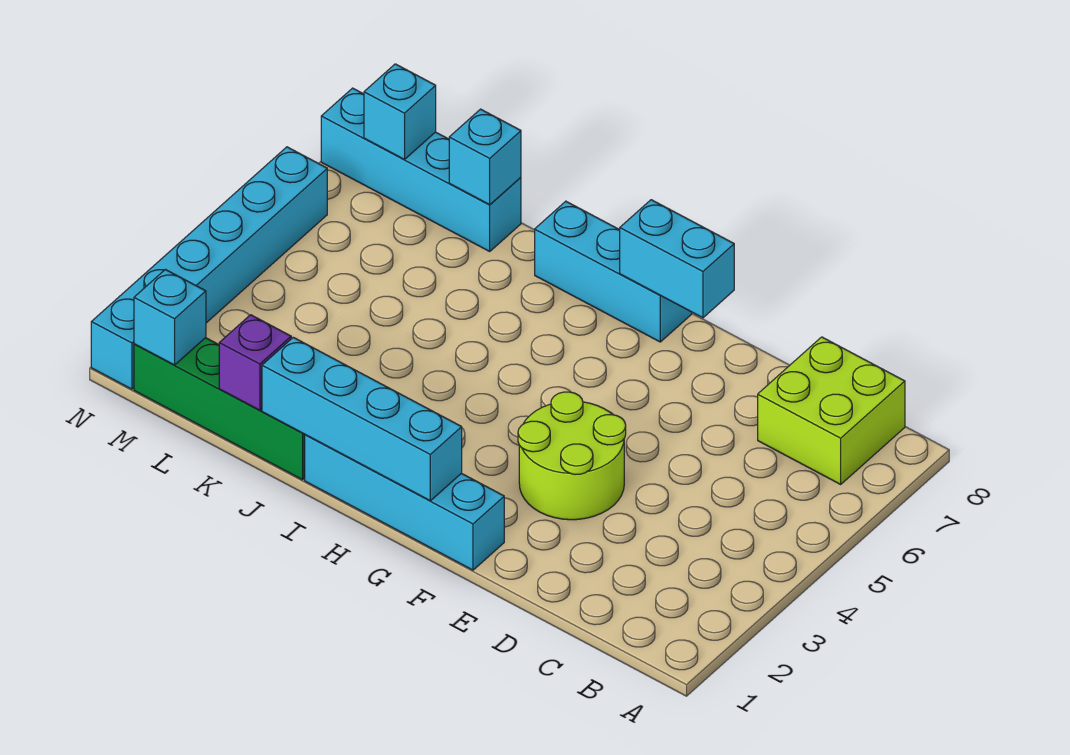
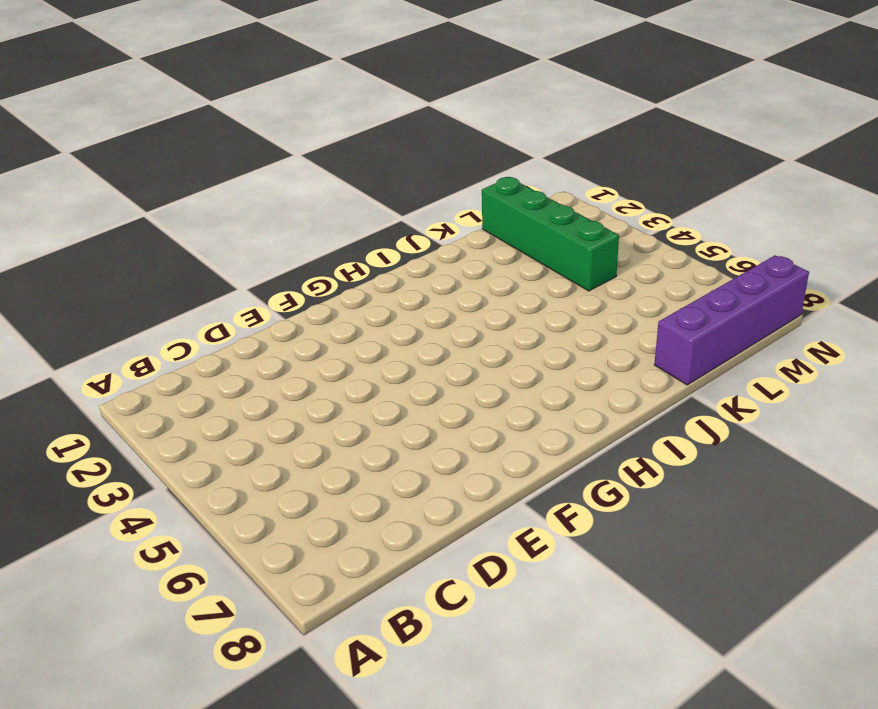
purple 1x4 brick [654,255,809,385] -> cyan 1x4 brick [321,88,521,251]
green 1x4 brick [482,177,619,291] -> green 1x4 brick turned to [134,338,305,480]
none -> lime 2x2 brick [758,337,905,484]
none -> lime 2x2 round brick [518,392,626,520]
none -> cyan 1x4 brick [305,435,504,570]

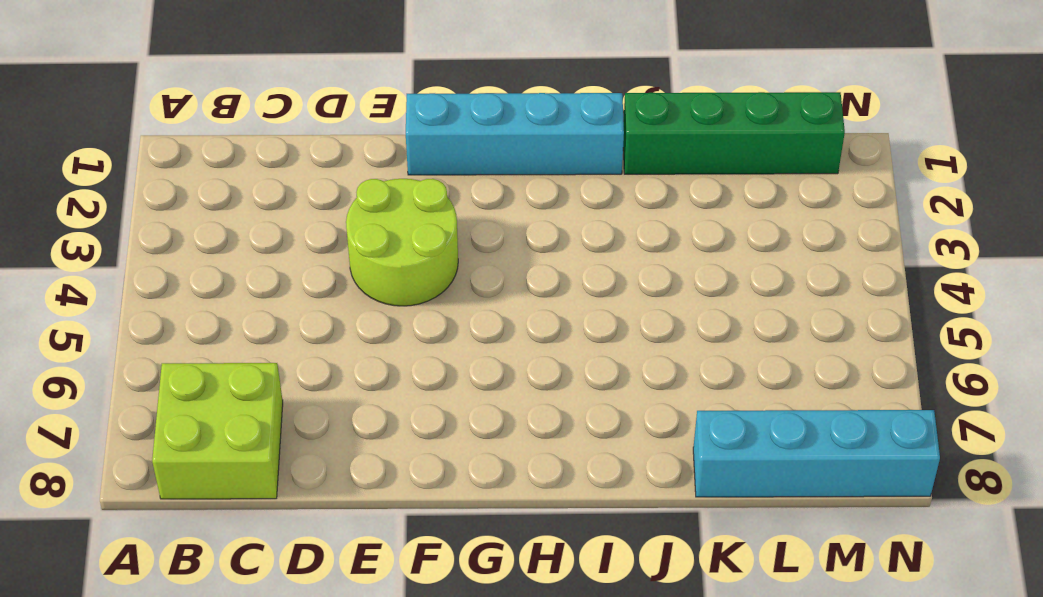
none -> cyan 1x3 brick [535,201,692,342]
none -> cyan 1x6 brick [91,147,327,389]
none -> cyan 1x2 brick [620,200,734,318]

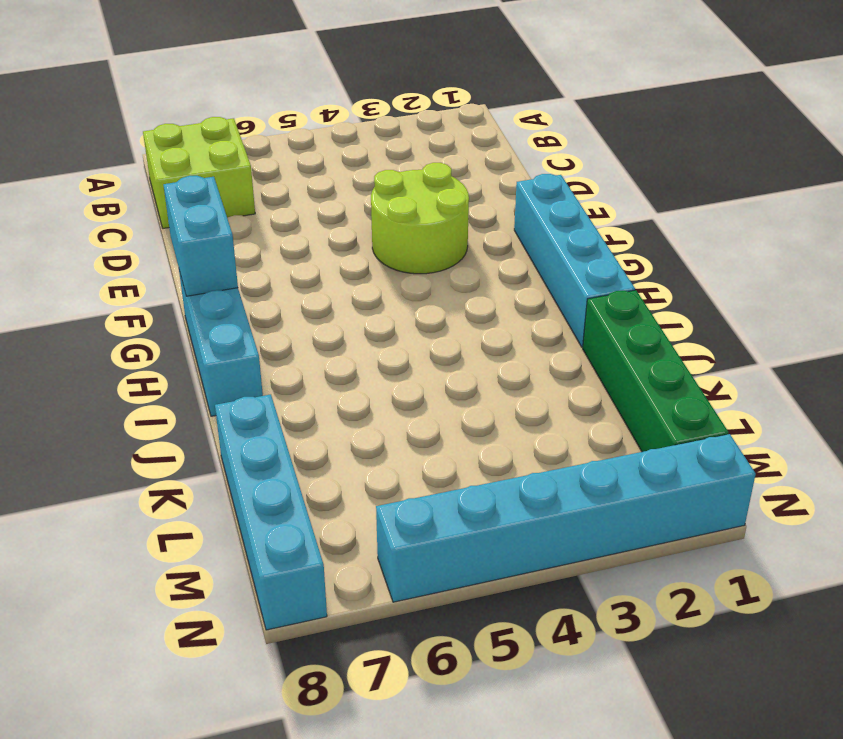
none -> cyan 1x4 brick [262,337,462,501]
none -> purple 1x1 brick [219,315,291,410]
none -> cyan 1x1 brick [449,109,521,205]

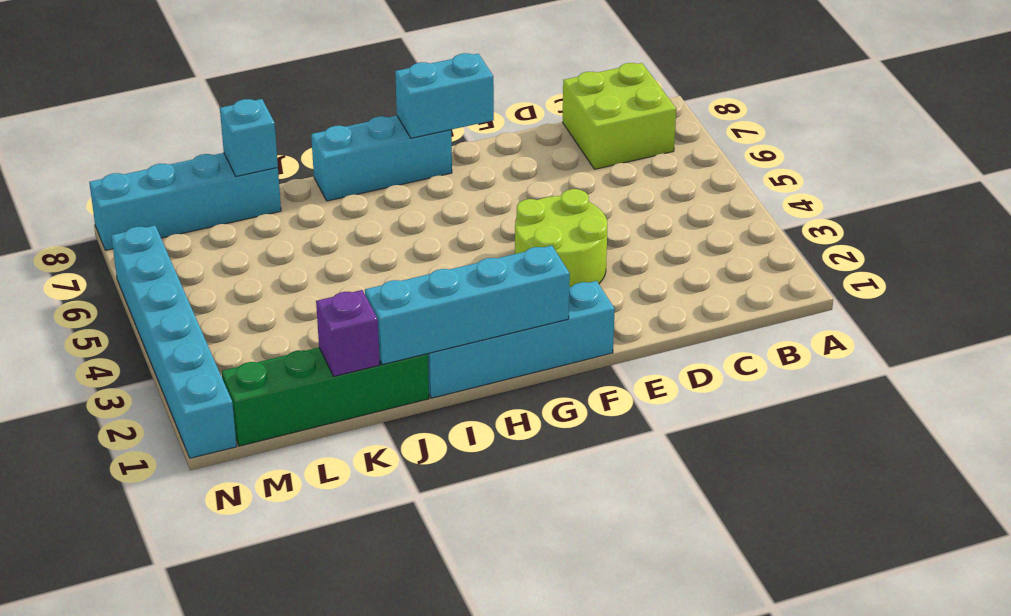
none -> cyan 1x1 brick [134,269,206,365]
none -> cyan 1x1 brick [364,64,436,159]

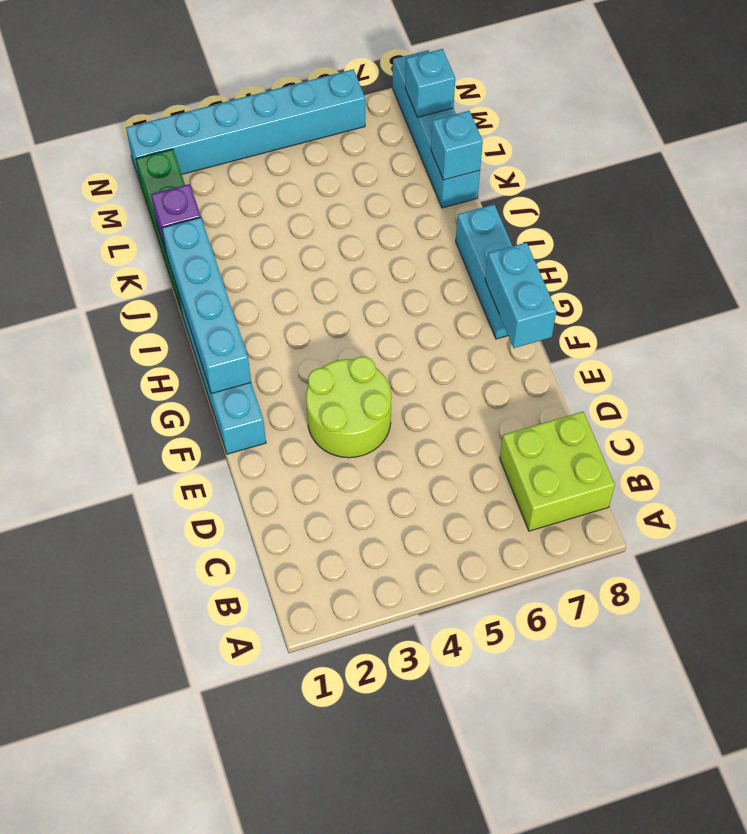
none -> cyan 1x1 brick [134,269,206,365]

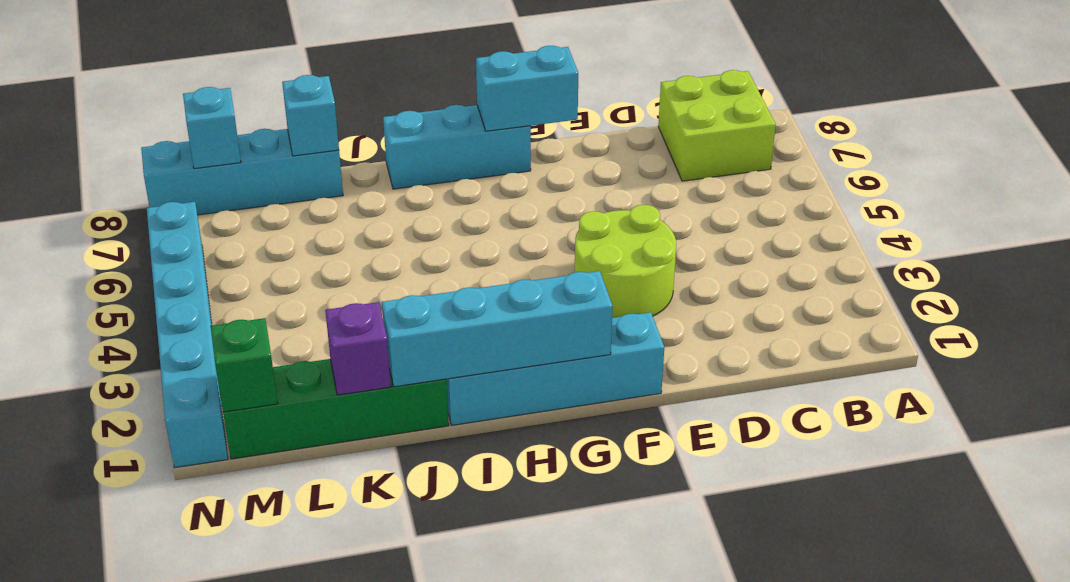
green 1x1 brick [211,318,278,412] -> cyan 1x1 brick [134,269,206,365]

